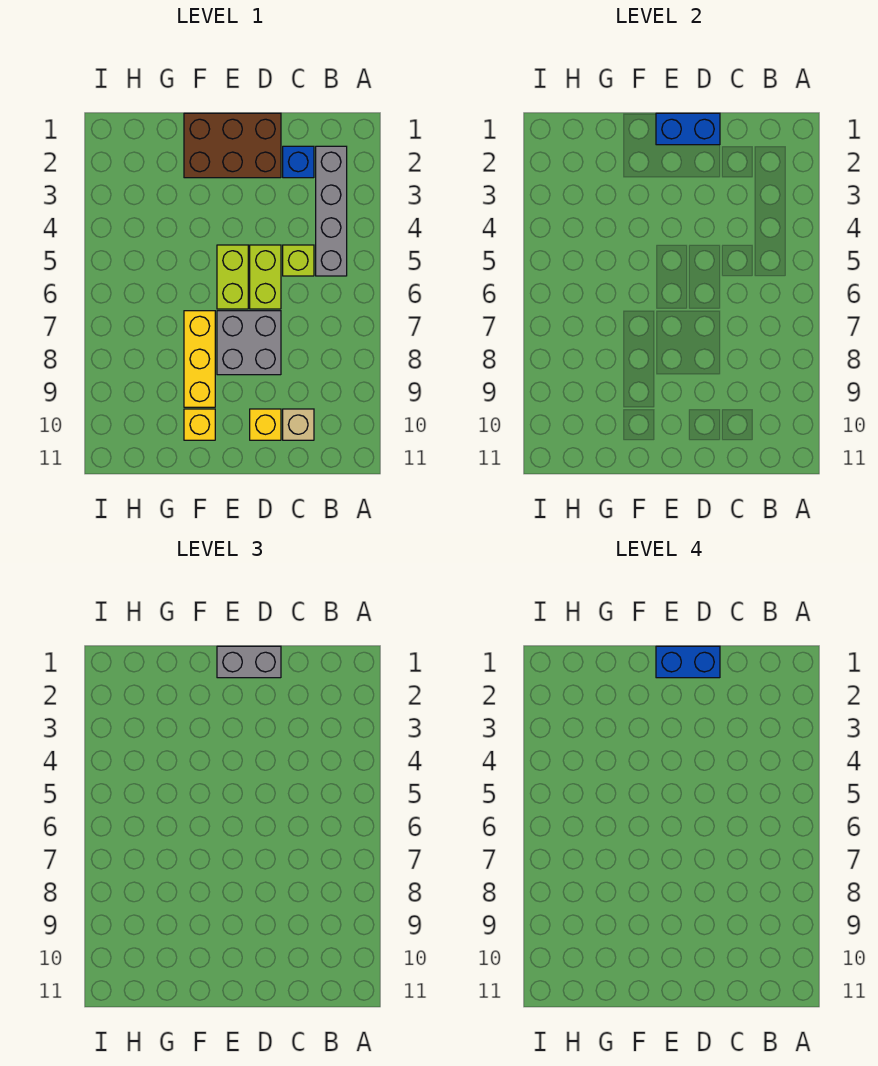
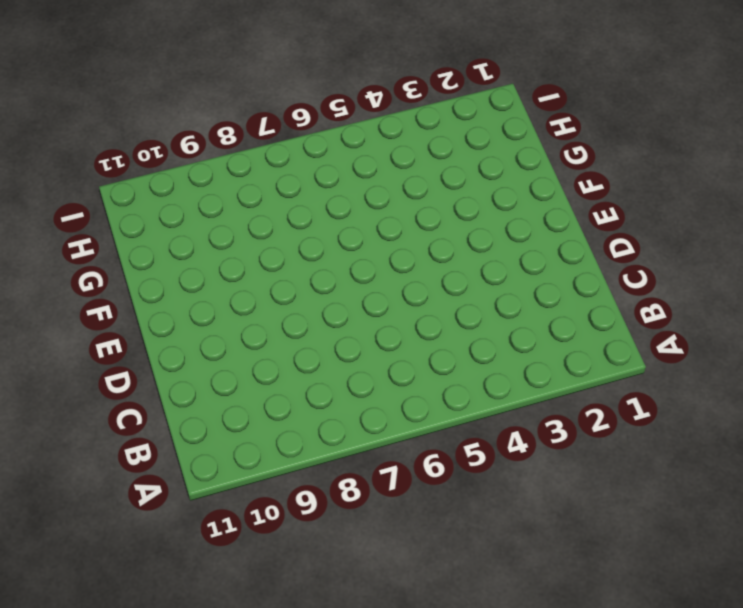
none -> grey 1x4 brick [316,146,347,276]
none -> blue 1x1 brick [283,146,314,178]
none -> lime 1x1 brick [283,245,314,276]

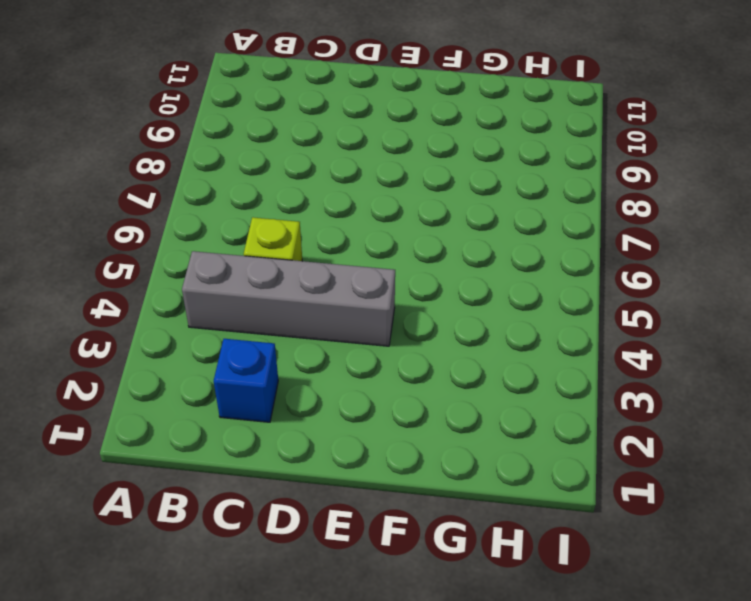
grey 1x4 brick [182,251,395,346] -> grey 1x4 brick turned to [316,146,347,276]
none -> tan 1x1 brick [283,409,314,440]
none -> brown 2x3 brick [184,113,281,178]
none -> lime 1x2 brick [250,245,281,309]

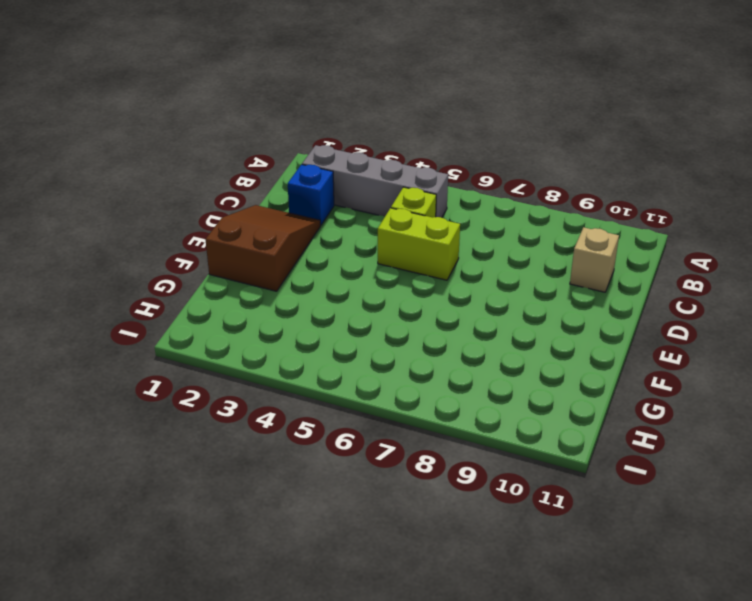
brown 2x3 slope [205,205,320,291] -> brown 2x3 brick [184,113,281,178]
none -> grey 2x2 brick [217,311,281,375]
none -> yellow 1x1 brick [250,409,281,440]
none -> lime 1x2 brick [217,245,248,309]

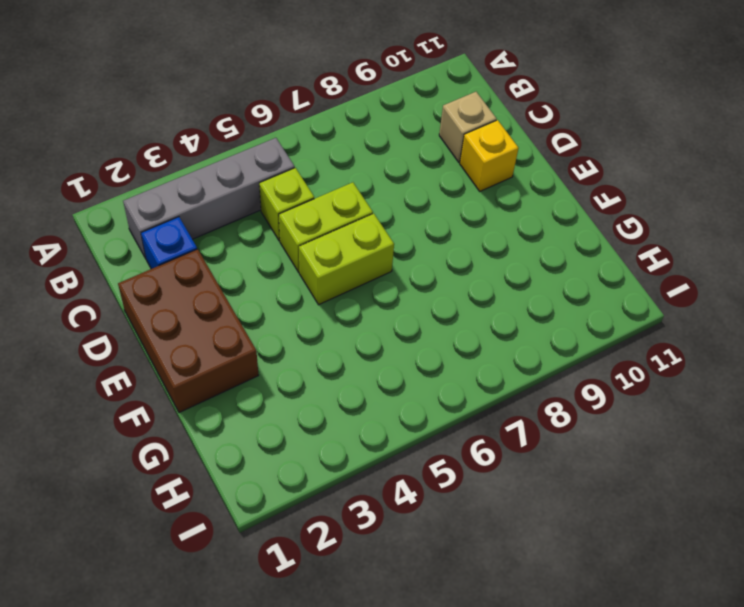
none -> grey 2x2 brick [217,311,281,375]
none -> yellow 1x3 brick [184,311,215,407]
none -> yellow 1x1 brick [184,409,215,440]

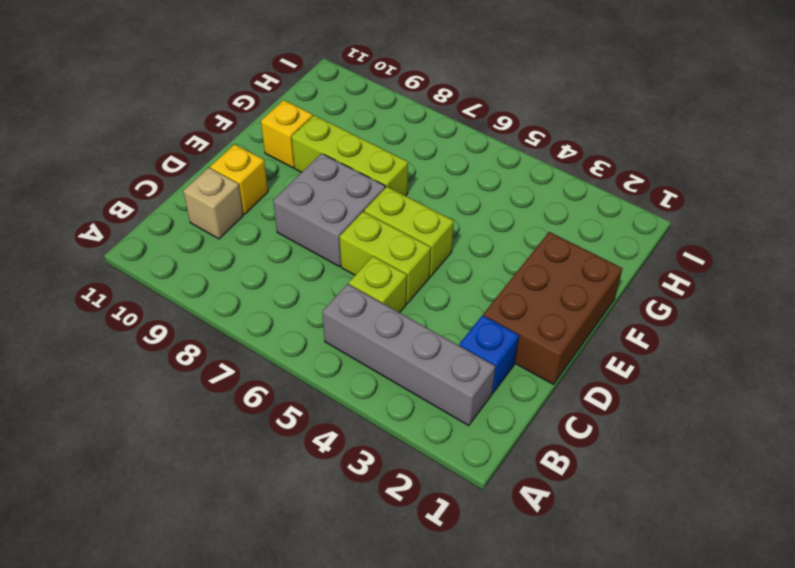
lime 1x3 brick [291,115,408,196] -> yellow 1x3 brick [184,311,215,407]
none -> blue 1x2 brick [656,113,720,145]
none -> grey 1x2 brick [217,646,281,678]
none -> blue 1x2 brick [656,646,720,678]

